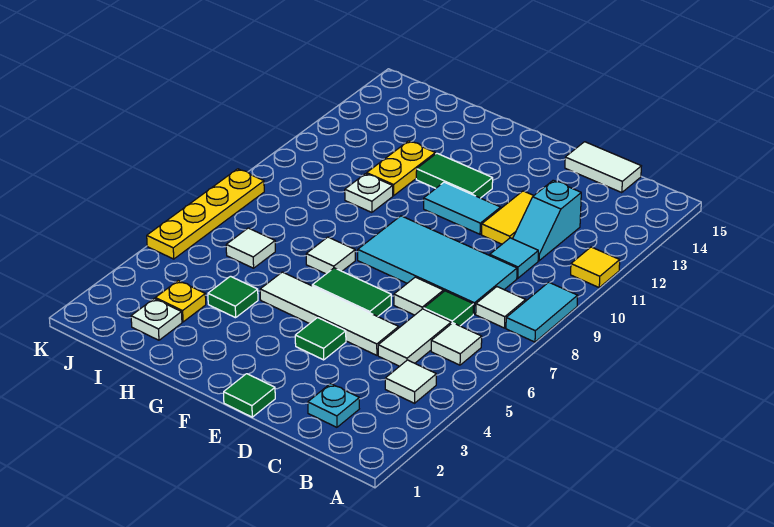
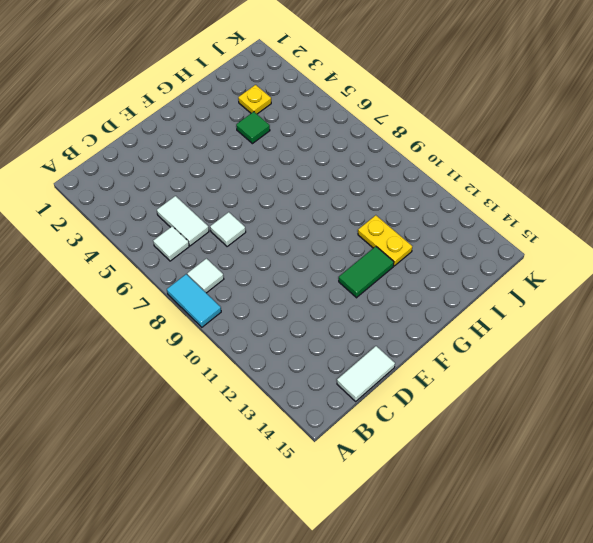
none -> yellow 1x1 tile [571,247,620,287]
none -> white 1x1 tile [385,360,436,403]
none -> cyan 1x1 plate [308,384,359,427]

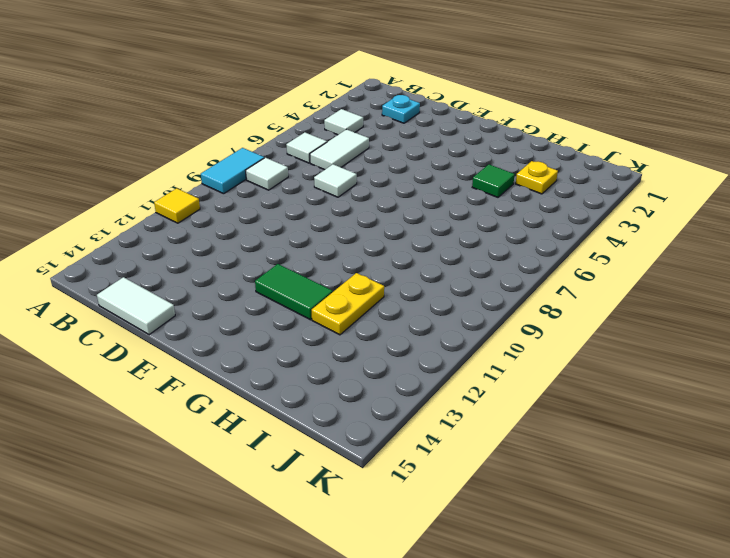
none -> green 1x1 tile [424,291,473,326]
none -> cyan 2x4 tile [358,216,517,314]
none -> cyan 1x1 tile [490,238,538,278]

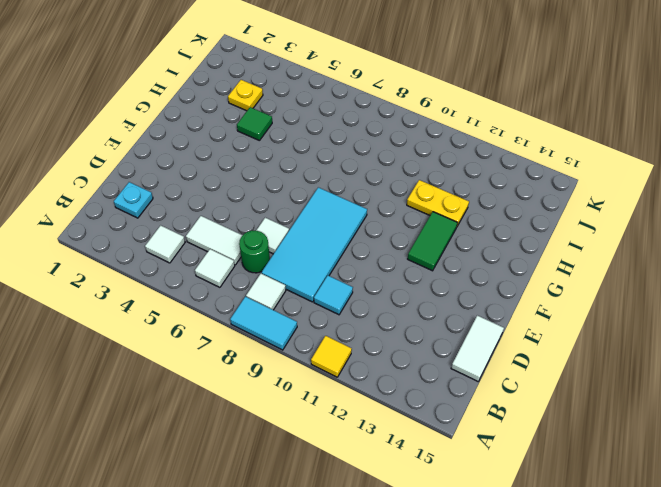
green 1x1 round brick [239,231,270,273] -> green 1x1 tile [424,291,473,326]
none -> cyan 1x2 slope [513,180,581,261]
none -> white 1x4 tile [260,272,399,355]
none -> yellow 1x2 tile [482,191,534,244]

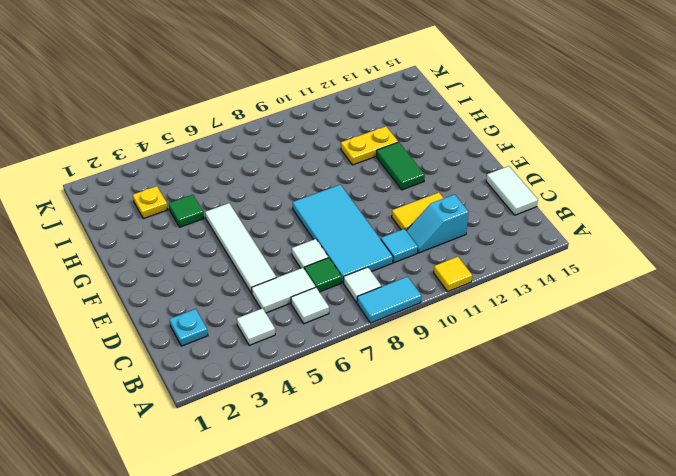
none -> green 1x1 tile [224,374,275,417]
none -> green 1x1 tile [295,318,346,360]
none -> green 1x2 tile [312,268,391,317]

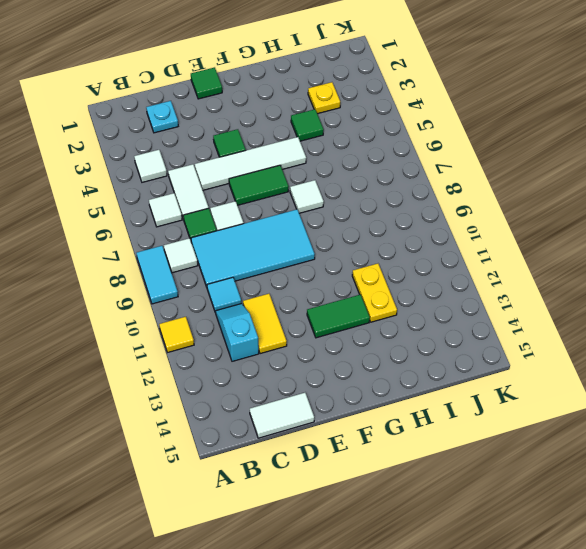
none -> cyan 1x2 tile [424,182,501,234]
none -> white 1x1 plate [345,174,393,212]
none -> white 1x1 plate [131,299,182,340]

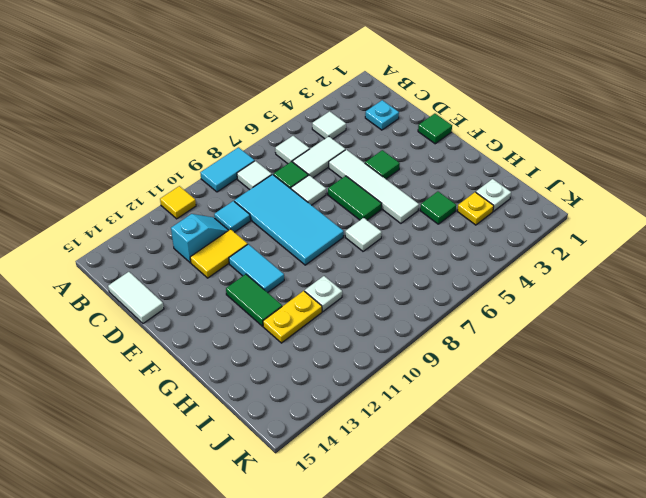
none -> white 1x1 tile [226,228,275,268]
none -> yellow 1x4 plate [147,169,264,259]

